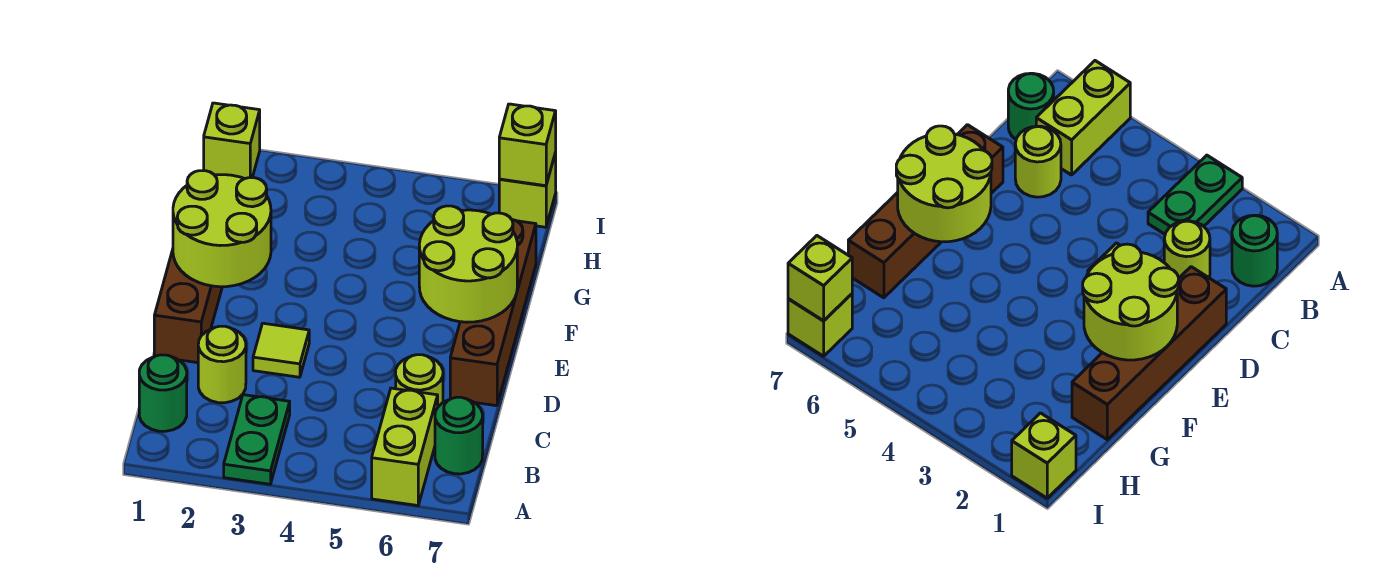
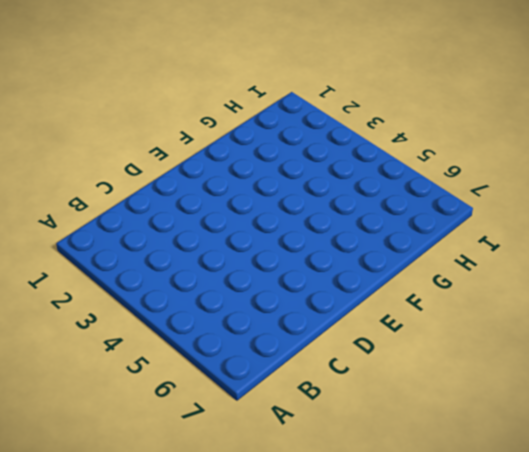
none -> green 1x2 plate [224,395,290,484]
none -> lime 1x2 brick [372,388,438,506]
none -> green 1x1 round brick [139,355,187,431]

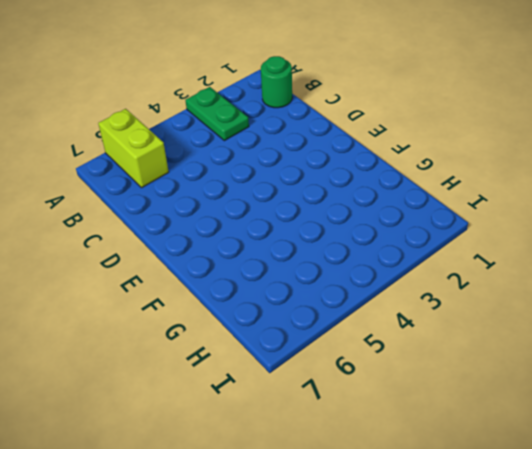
none -> green 1x1 round brick [435,397,483,474]
none -> lime 1x1 round brick [198,326,246,403]
none -> lime 1x1 round brick [396,355,443,407]

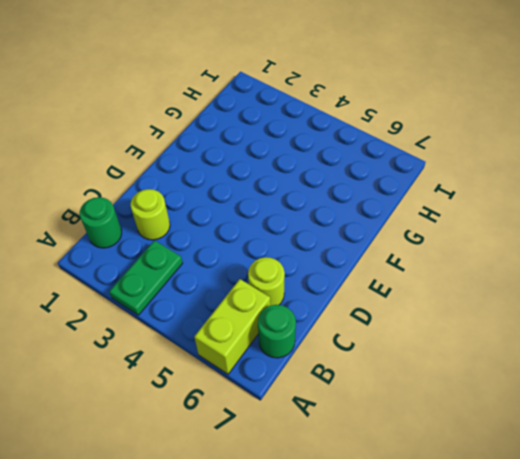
none -> brown 1x4 brick [154,250,222,363]
none -> lime 1x1 tile [253,323,309,377]
none -> brown 1x4 brick [450,220,536,406]

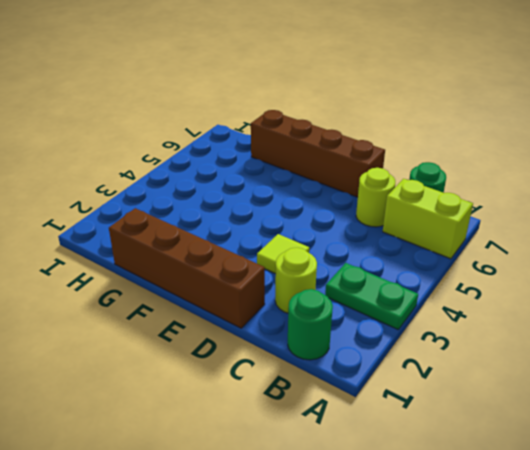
none -> lime 1x1 brick [204,103,260,179]
none -> lime 1x1 brick [499,153,556,227]
none -> lime 2x2 round brick [173,171,271,287]

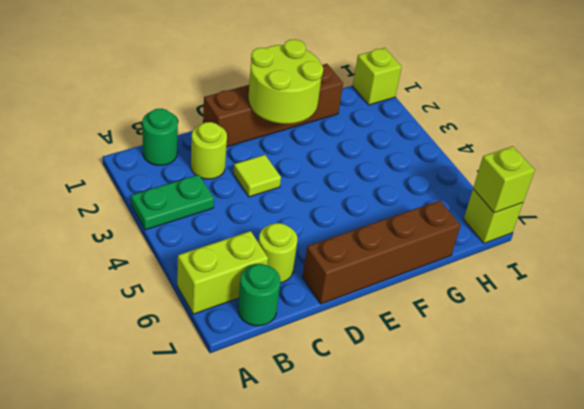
none -> lime 2x2 round brick [419,206,517,322]

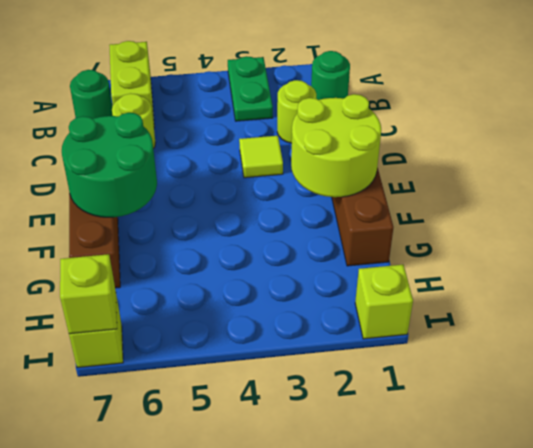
green 2x2 round brick [62,113,157,217] -> lime 2x2 round brick [419,206,517,322]

